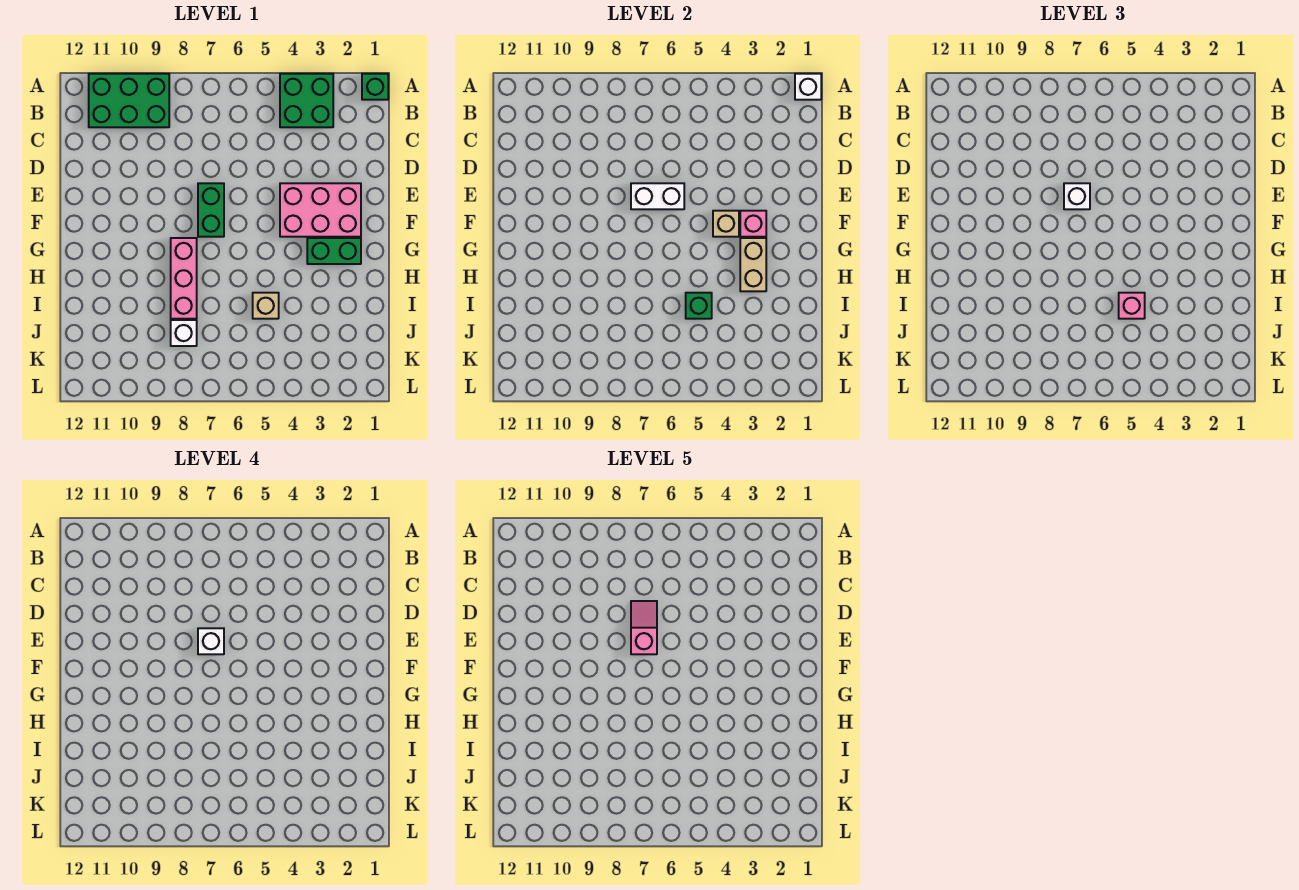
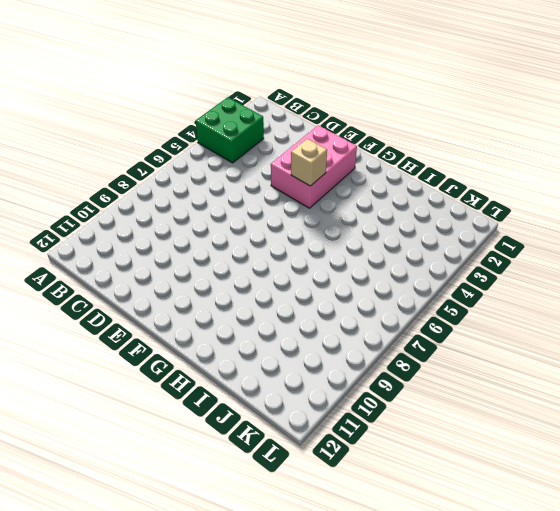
none -> green 1x1 brick [362,74,388,100]
none -> green 2x3 brick [89,74,169,127]
none -> green 1x2 brick [198,183,224,237]

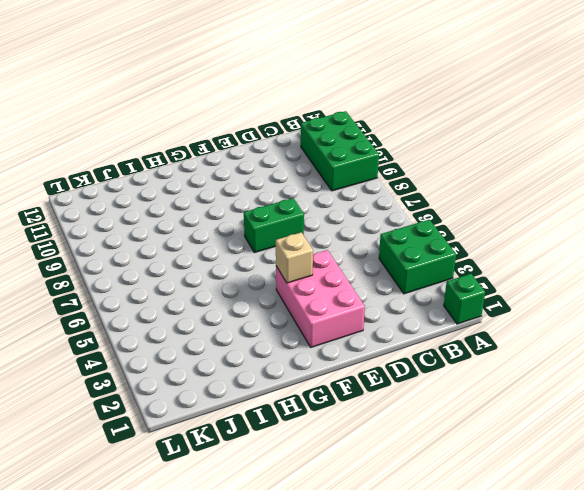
none -> green 1x2 brick [307,238,361,264]
none -> pink 1x3 brick [171,238,197,319]
none -> tan 1x1 brick [253,293,279,319]

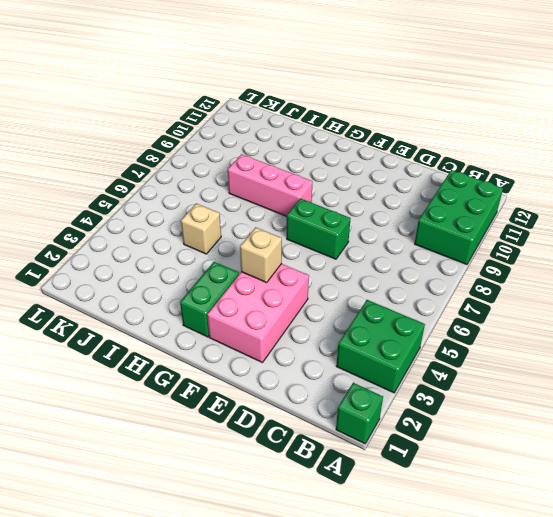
none -> white 1x1 brick [171,320,197,346]
none -> white 1x1 brick [795,74,821,100]
none -> white 1x2 brick [631,183,684,209]

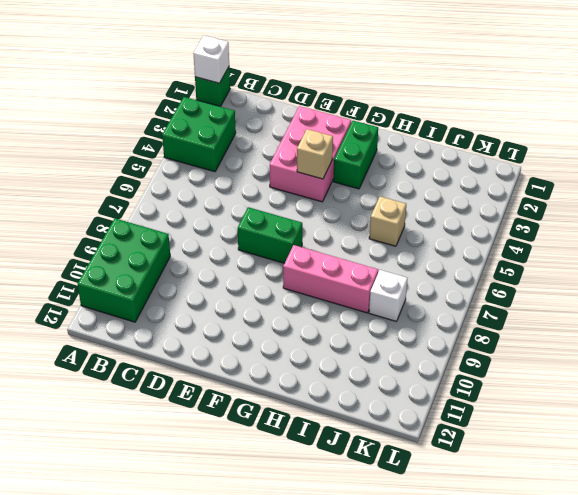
none -> white 1x2 brick [631,183,684,209]
none -> pink 1x1 brick [740,211,766,237]
none -> tan 1x2 brick [740,238,766,291]

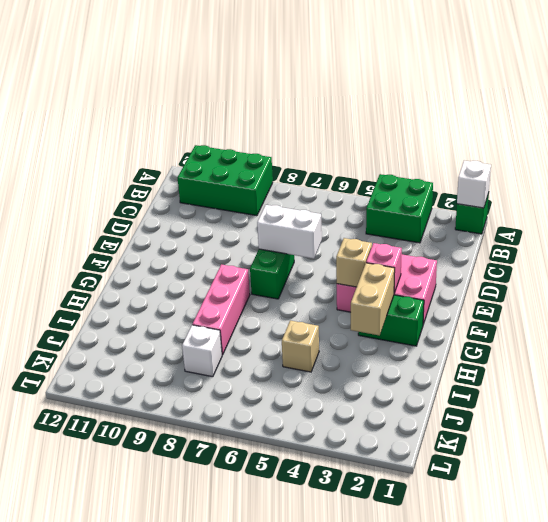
none -> green 1x1 brick [686,293,712,319]
none -> white 1x1 brick [1064,183,1090,209]
none -> pink 1x1 brick [1119,293,1145,319]

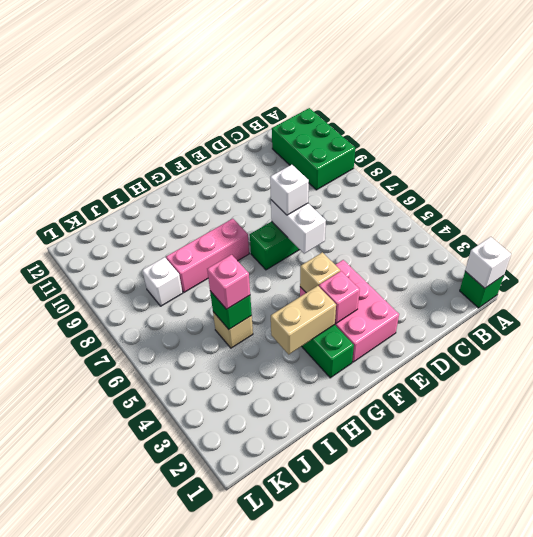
none -> green 2x2 brick [280,74,333,127]
none -> white 1x1 brick [198,628,224,654]
none -> pink 1x2 slope [631,601,657,654]

